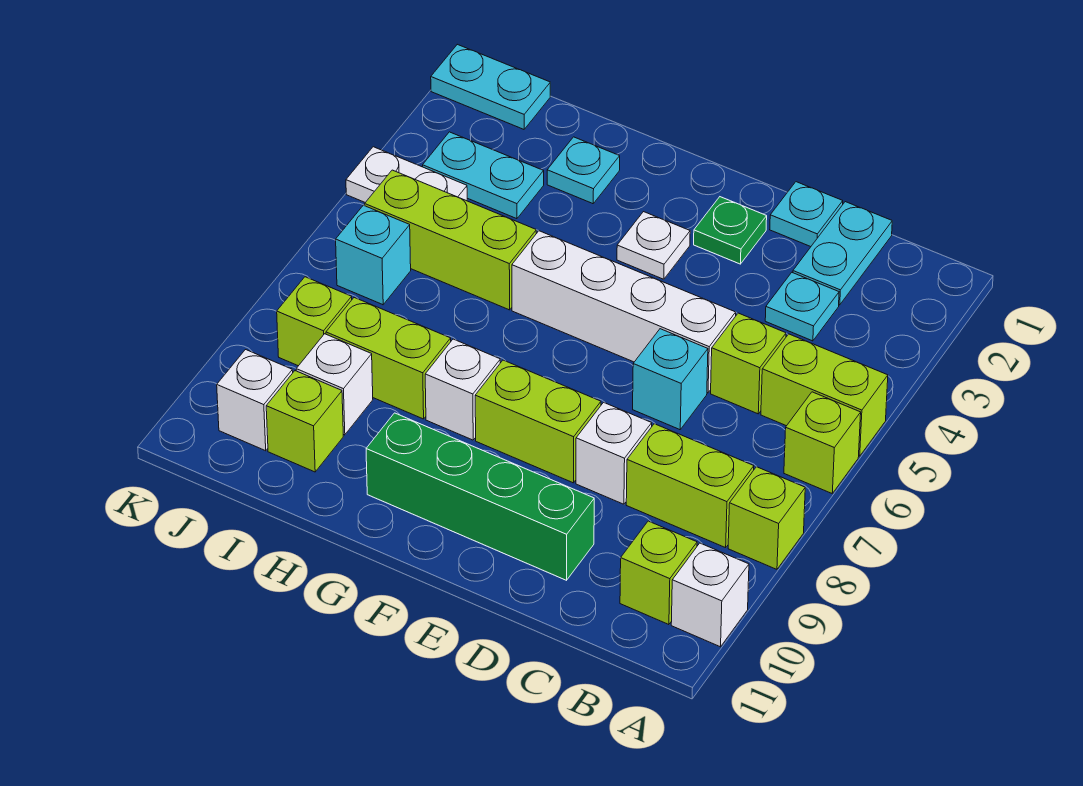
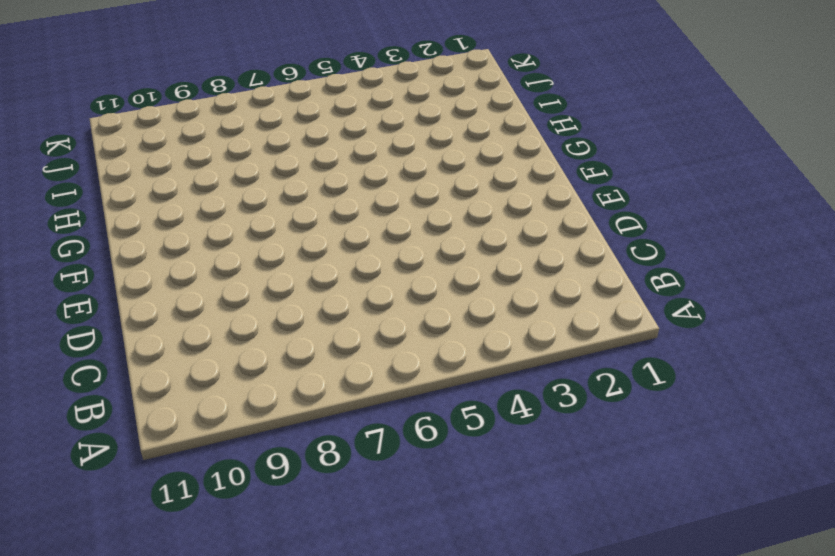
none -> lime 1x2 brick [761,334,888,456]
none -> lime 1x1 brick [784,392,861,493]
none -> lime 1x1 brick [728,467,805,569]

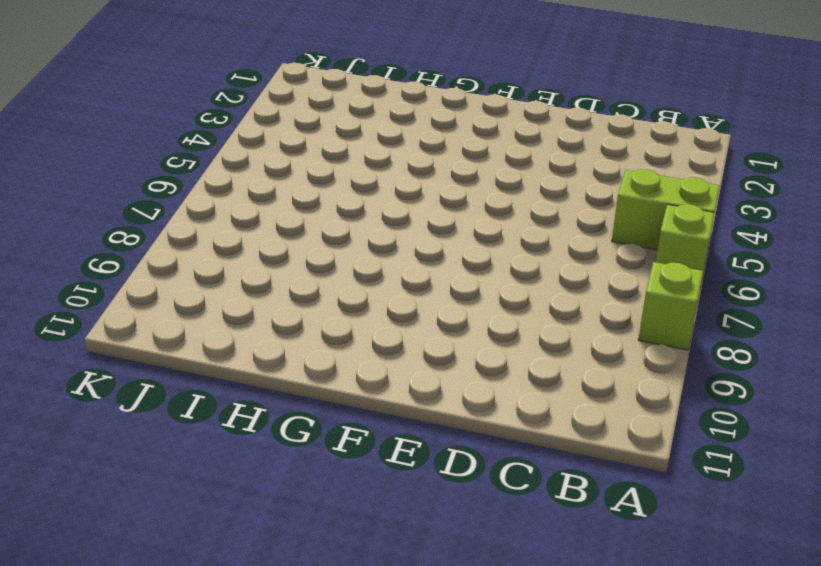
none -> white 1x1 brick [671,543,749,647]
none -> lime 1x2 brick [626,424,754,548]
none -> lime 1x1 brick [620,521,697,625]

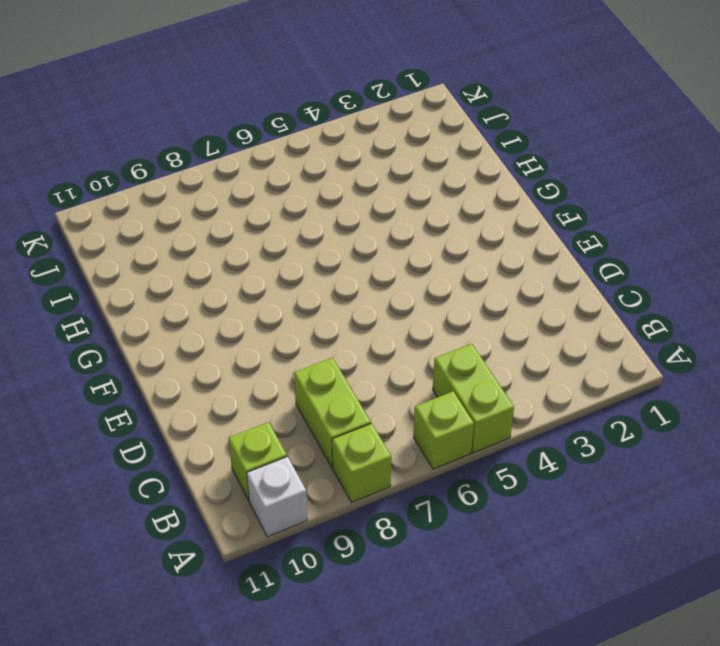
none -> cyan 1x2 plate [793,202,892,305]
none -> cyan 1x1 plate [765,273,839,341]
none -> lime 1x1 brick [711,313,786,414]

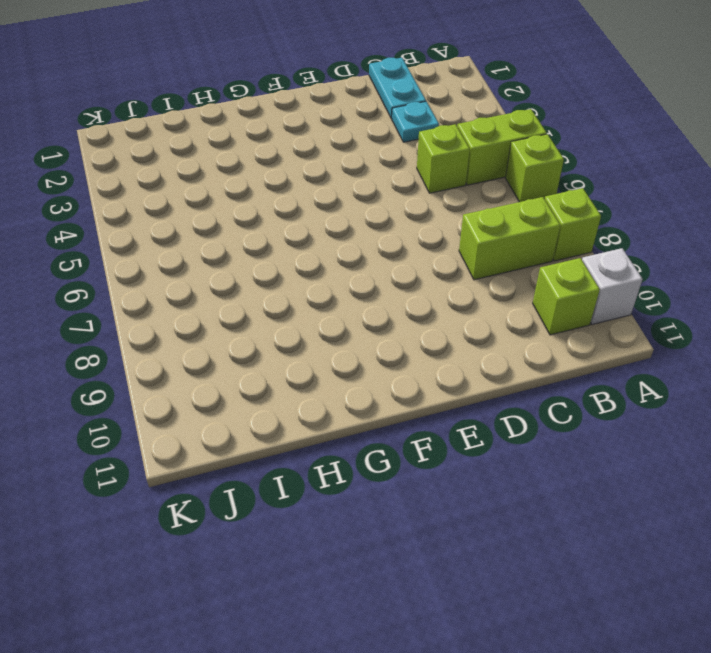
none -> cyan 1x1 plate [770,182,843,247]
none -> white 1x4 brick [512,231,736,393]
none -> cyan 1x1 brick [633,329,708,430]

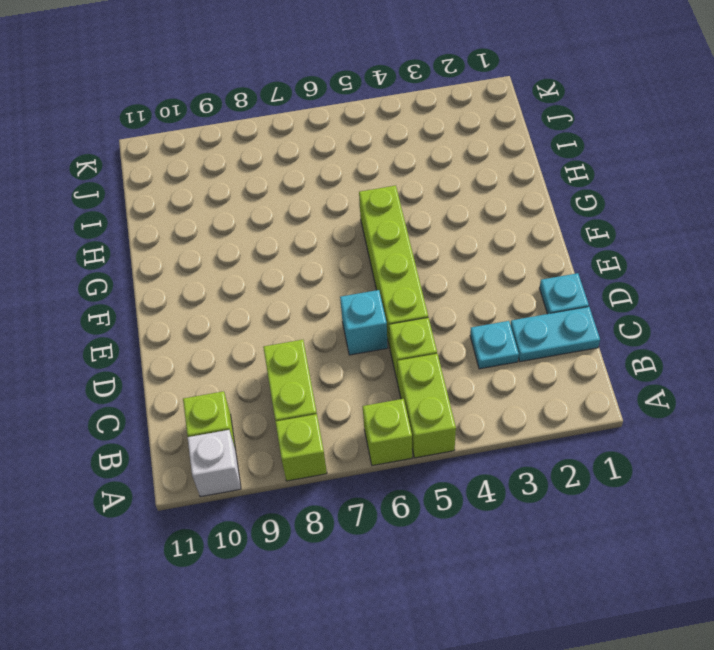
lime 1x4 brick [359,186,428,347] -> white 1x4 brick [512,231,736,393]
none -> white 1x1 brick [576,402,652,504]
none -> green 1x4 brick [366,413,594,580]
none -> green 1x1 plate [694,197,767,264]

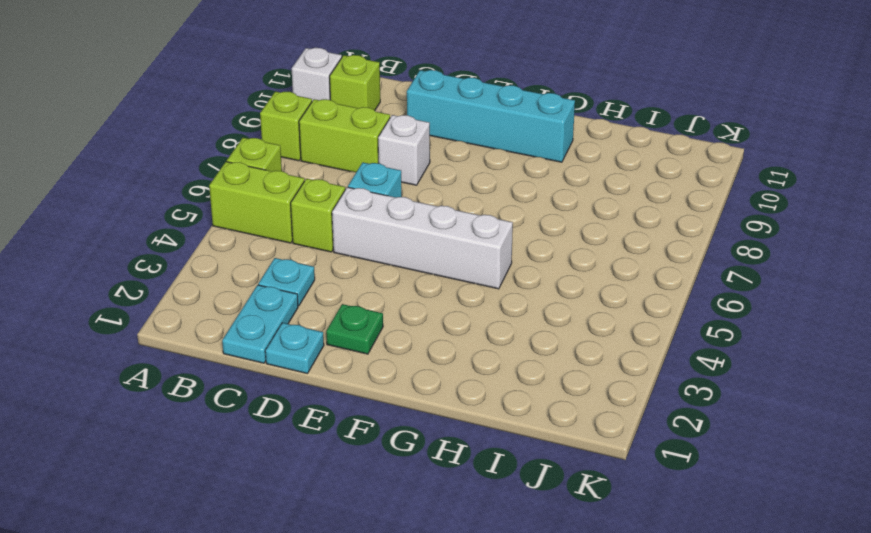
cyan 1x4 brick [407,70,575,162] -> green 1x4 brick [366,413,594,580]
none -> lime 1x2 brick [475,360,601,483]
none -> white 1x1 plate [617,212,690,279]
none -> white 1x1 brick [425,339,500,440]

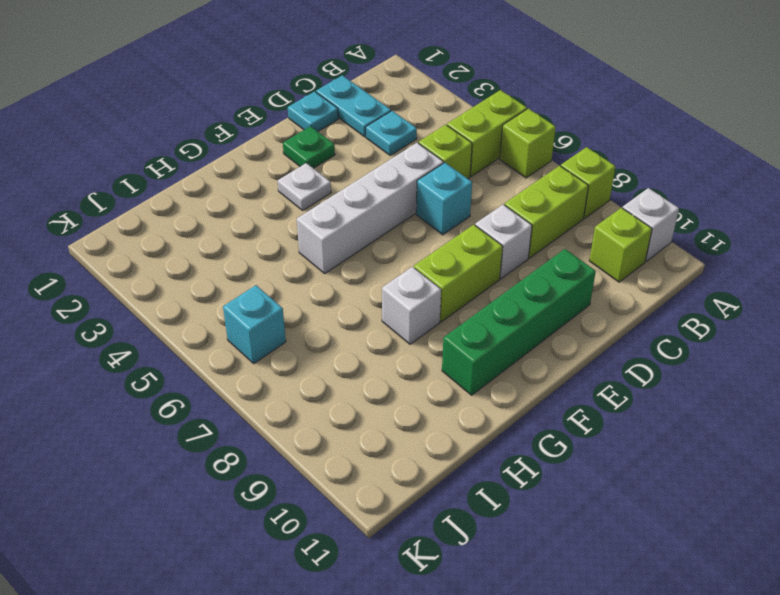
none -> cyan 1x1 plate [547,137,620,204]
none -> lime 1x3 brick [364,170,536,310]
none -> lime 1x2 brick [326,298,451,419]

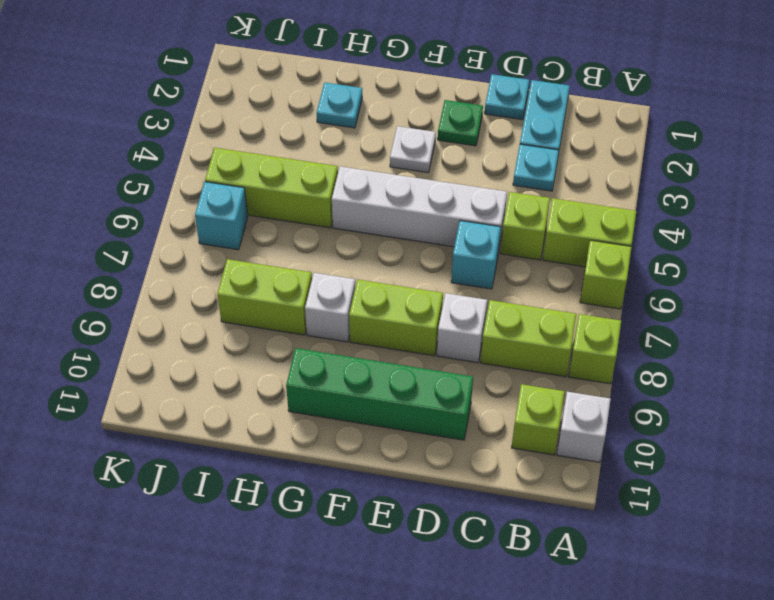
none -> cyan 1x2 plate [423,132,544,219]
none -> white 1x1 brick [296,334,373,435]
none -> lime 1x1 brick [266,371,343,472]

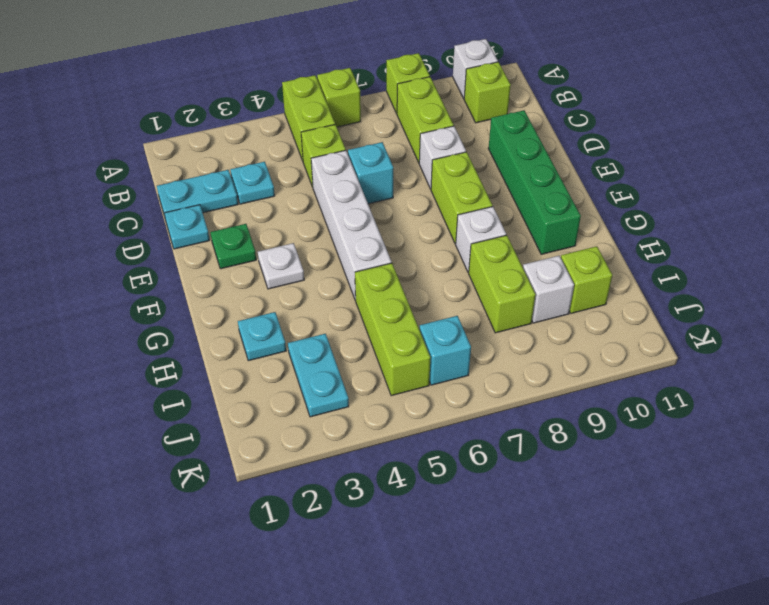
none -> cyan 1x2 plate [431,44,550,129]
none -> white 1x2 plate [346,147,467,203]
none -> lime 1x1 brick [277,277,352,366]

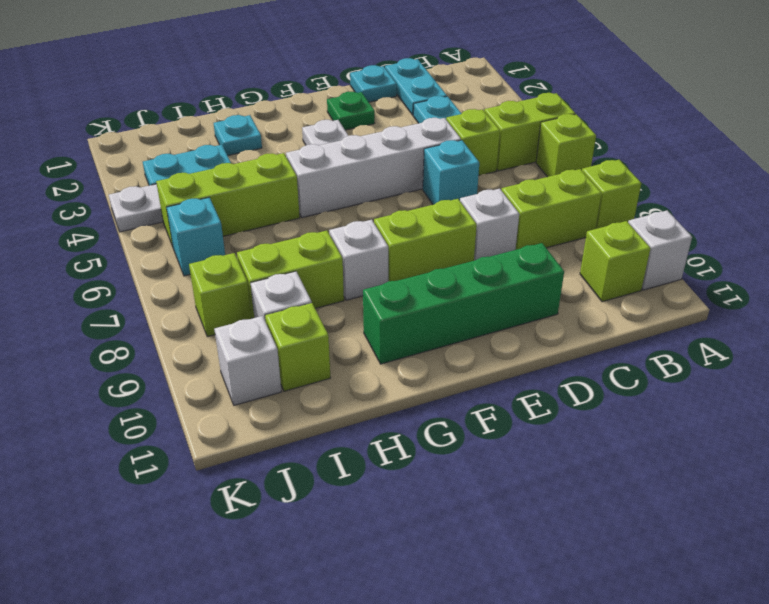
none -> cyan 1x2 plate [431,44,550,129]

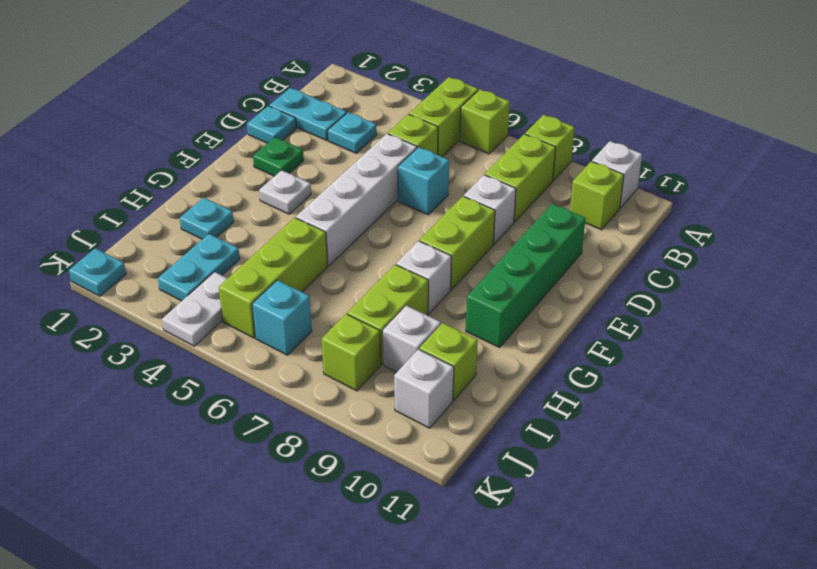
cyan 1x1 plate [69,248,126,296] -> cyan 1x2 plate [431,44,550,129]

